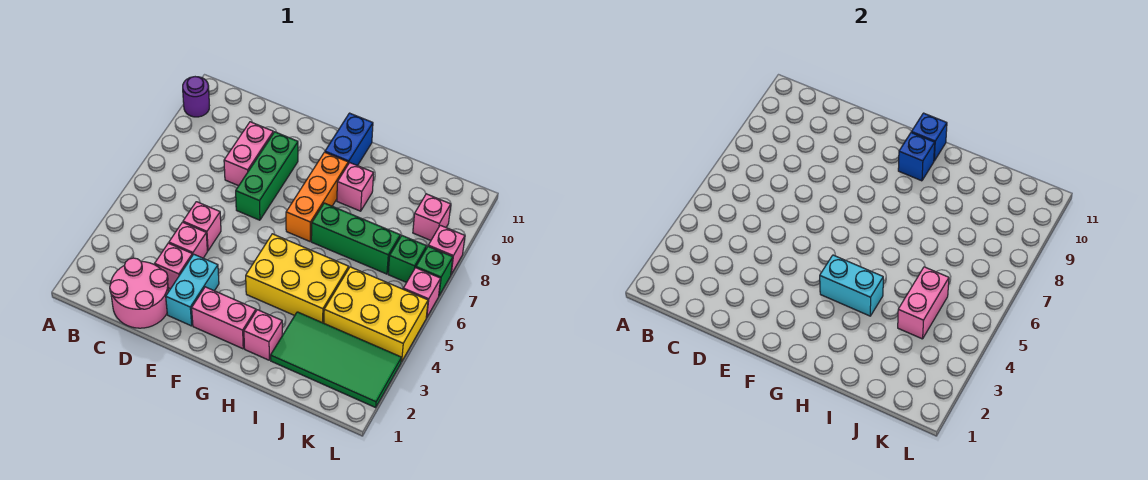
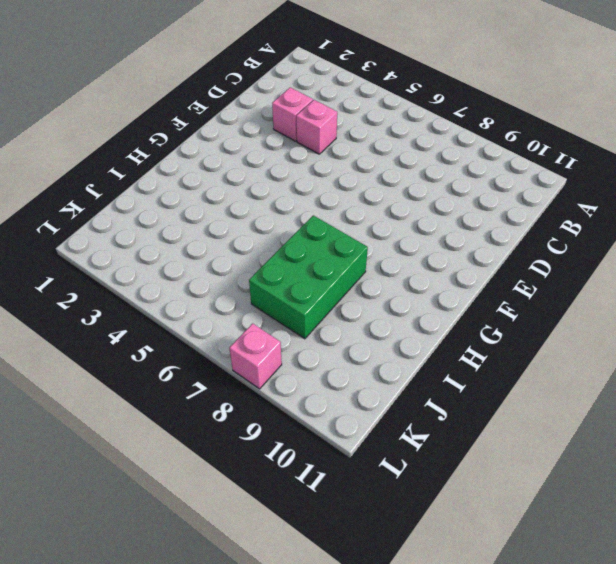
green 2x3 brick [249,215,368,339] -> green 1x3 brick [311,203,400,274]
none -> purple 1x1 round brick [183,77,209,117]
none -> pink 2x2 round brick [110,258,168,328]
none -> pink 1x1 brick [183,202,221,251]

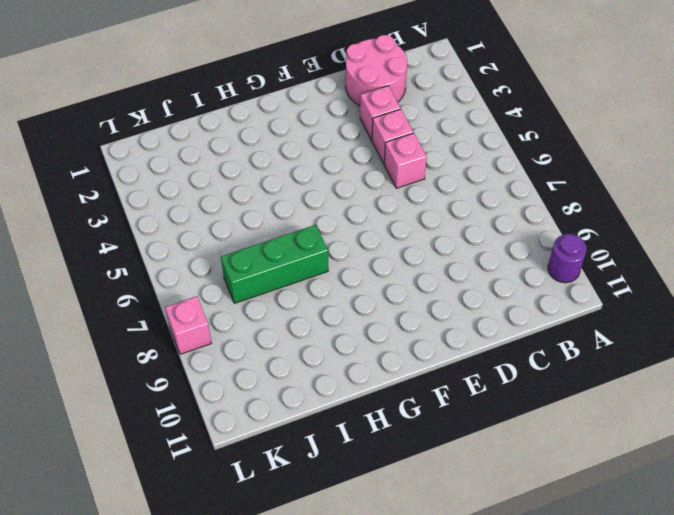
none -> pink 1x2 brick [224,122,273,186]
none -> cyan 1x2 brick [166,254,219,326]
none -> green 1x3 brick [236,132,298,220]

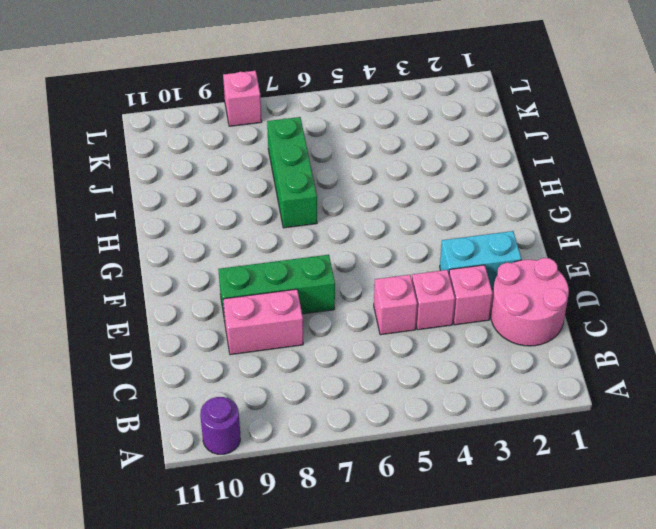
none -> pink 1x2 brick [192,287,256,349]
none -> yellow 2x3 brick [246,234,349,323]
none -> orange 1x3 brick [286,152,348,241]

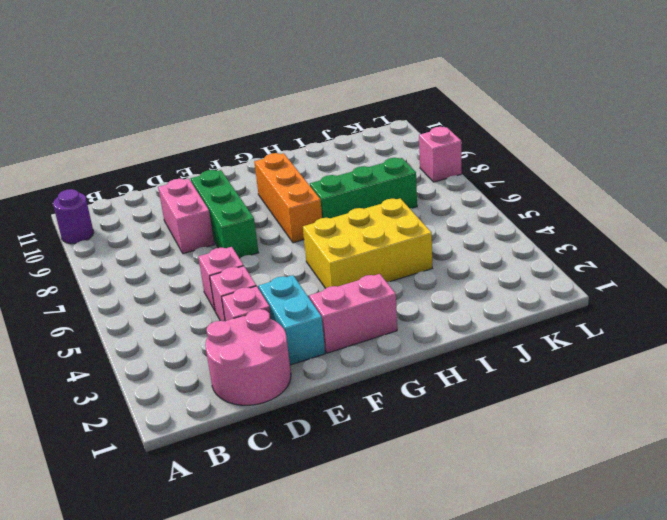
none -> blue 1x2 brick [325,113,373,166]
none -> pink 1x1 brick [244,310,282,360]
none -> pink 1x1 brick [337,163,374,211]

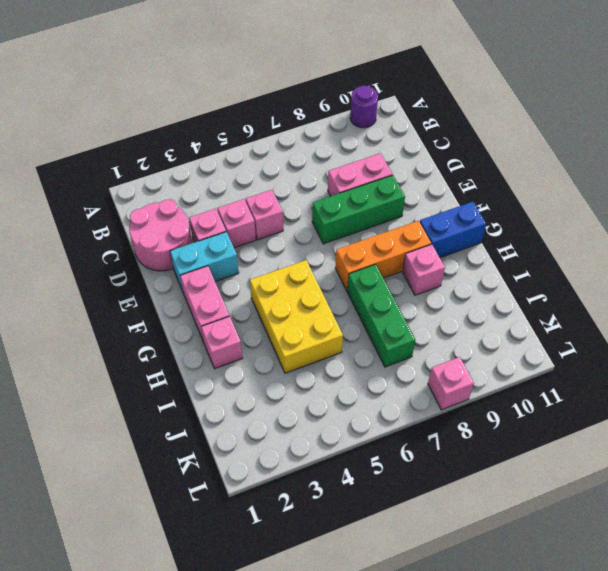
none -> green 2x4 tile [271,312,401,407]
none -> yellow 2x3 brick [324,267,428,362]
none -> green 1x1 brick [388,235,426,283]

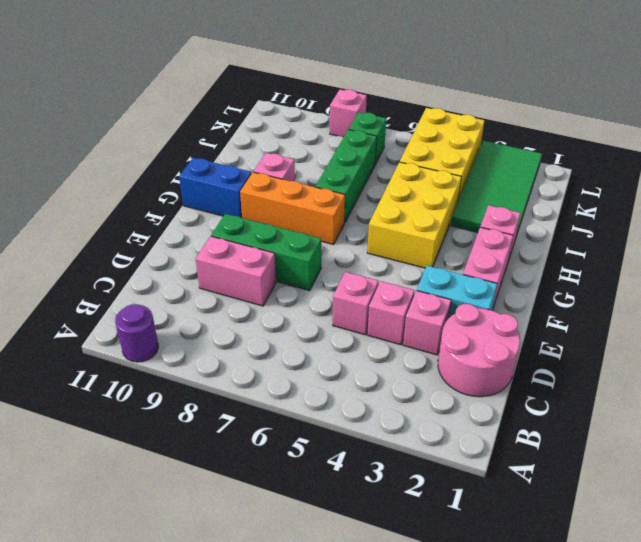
none -> pink 1x1 brick [413,194,451,240]
none -> pink 1x1 brick [403,268,441,318]
none -> green 1x1 brick [416,246,453,296]

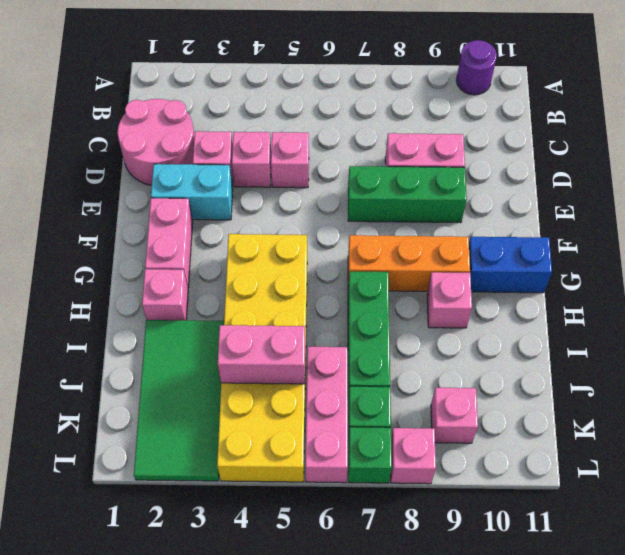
pink 1x3 brick [305,347,348,483] -> pink 1x1 brick [403,268,441,318]
none -> cyan 1x2 brick [820,255,883,316]
none -> blue 1x1 brick [898,133,935,181]
none -> blue 1x1 brick [911,113,947,161]

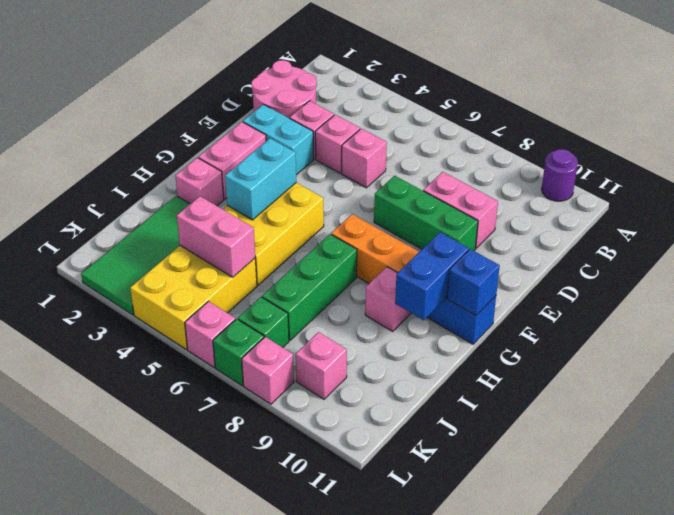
blue 1x2 brick [395,232,469,320] -> blue 1x1 brick [898,133,935,181]

